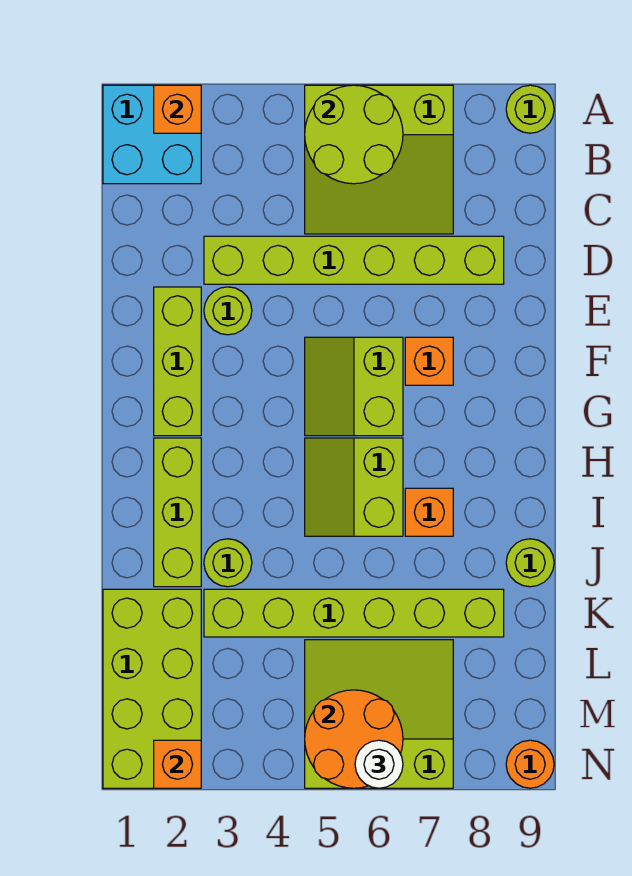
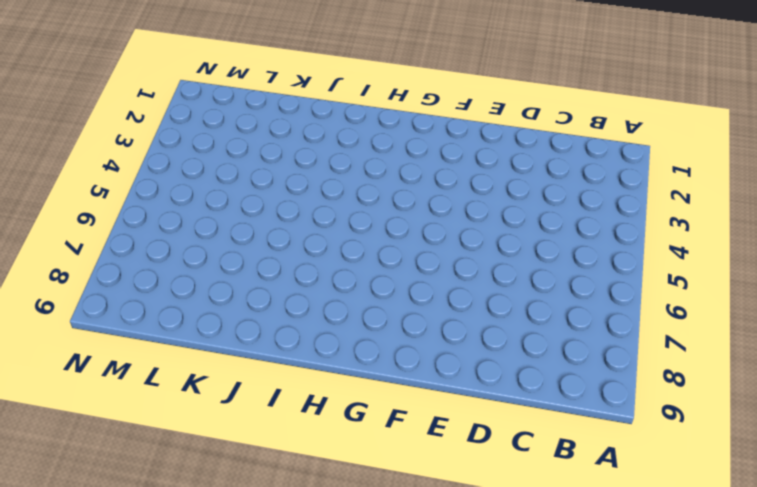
none -> cyan 2x2 brick [103,85,201,184]
none -> lime 3x3 slope [305,85,453,234]
none -> lime 1x1 round brick [506,85,554,133]

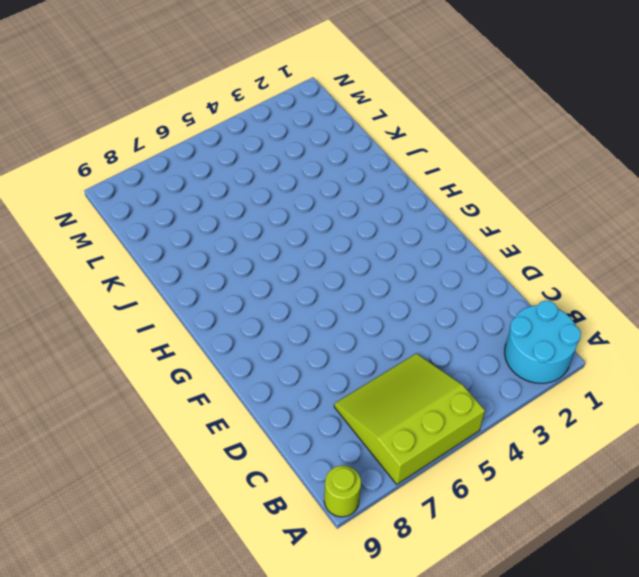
cyan 2x2 round brick [505,300,581,383] -> cyan 2x2 brick [103,85,201,184]
none -> lime 1x6 brick [204,236,504,284]
none -> lime 1x3 brick [154,287,201,436]
none -> lime 1x1 round brick [204,287,252,335]

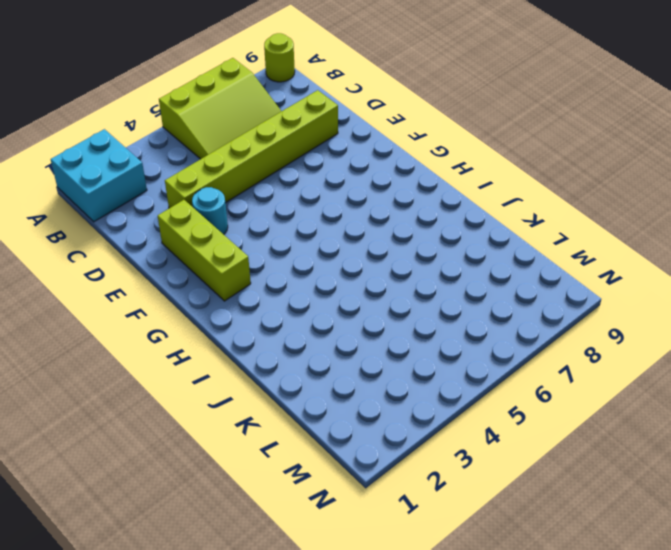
cyan 1x1 round brick [192,187,228,234] -> lime 1x1 round brick [204,287,252,335]
none -> lime 2x2 slope [305,337,403,436]
none -> orange 1x1 brick [405,337,453,385]
none -> lime 1x3 brick [154,438,201,587]

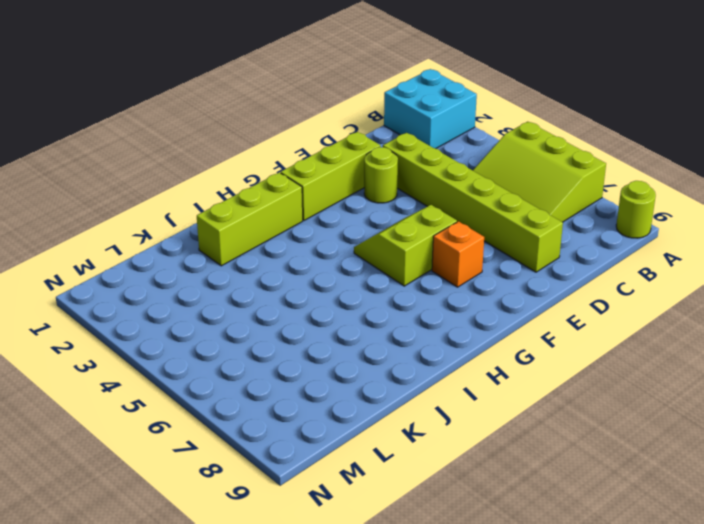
none -> lime 2x2 slope [305,438,403,536]
none -> orange 1x1 brick [405,488,453,536]
none -> lime 1x1 round brick [204,539,252,587]

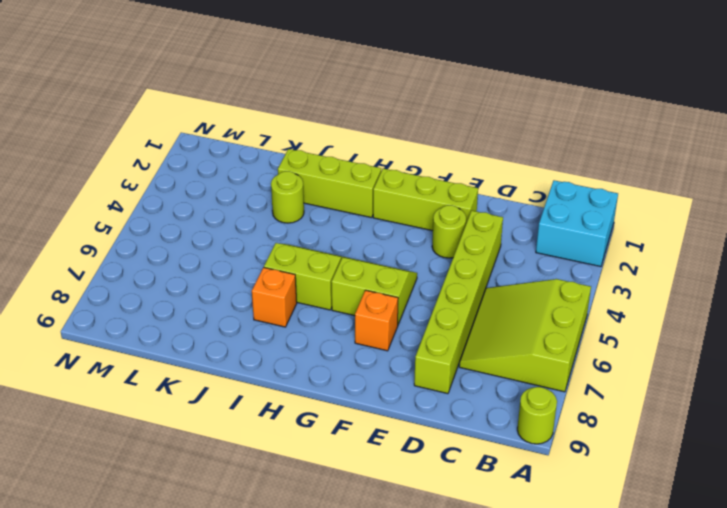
none -> lime 1x1 round brick [506,539,554,587]
none -> lime 2x4 brick [103,589,201,788]
none -> lime 1x6 brick [204,589,504,637]

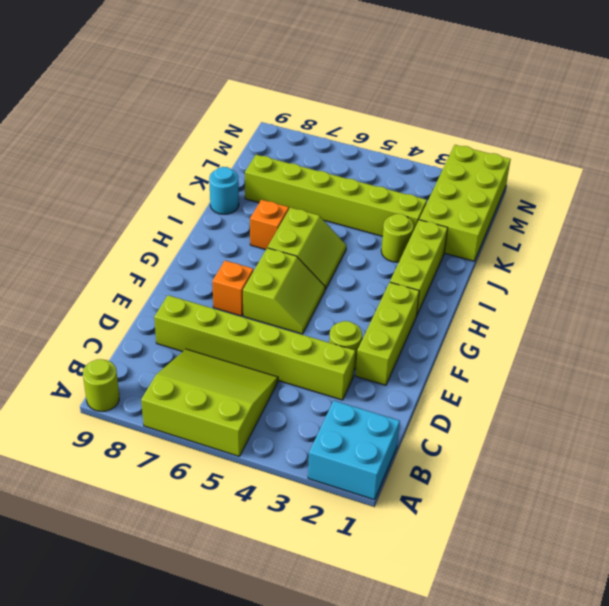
cyan 1x1 round brick [209,167,239,214] -> lime 1x1 round brick [506,539,554,587]
none -> lime 3x3 slope [305,640,453,788]
none -> orange 1x1 round brick [506,740,554,788]
none -> orange 1x1 brick [154,85,201,133]

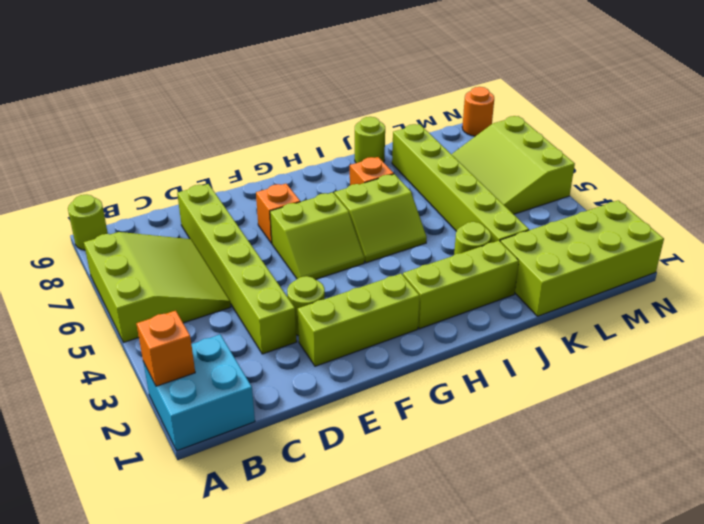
none -> lime 2x2 round brick [305,85,403,184]
none -> orange 2x2 round brick [305,690,403,788]
none -> orange 1x1 brick [154,740,201,788]

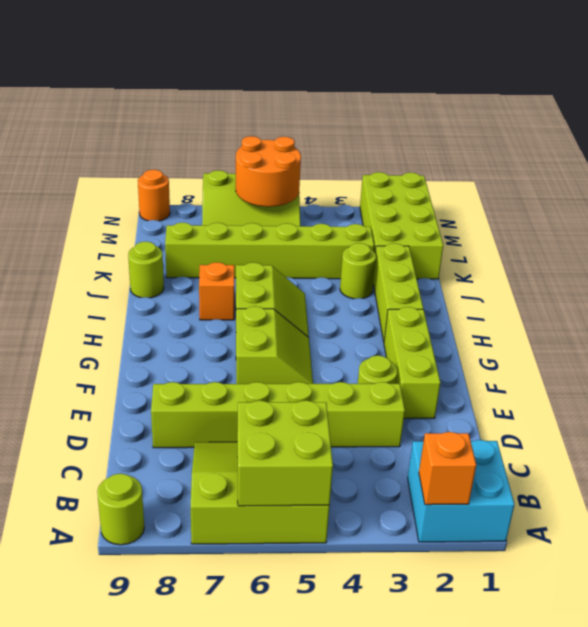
lime 2x2 brick [237,400,333,506] -> lime 2x2 round brick [305,85,403,184]
none -> orange 1x1 brick [405,337,453,385]
none -> orange 1x1 brick [154,740,201,788]
none -> white 1x1 round brick [355,740,403,788]

